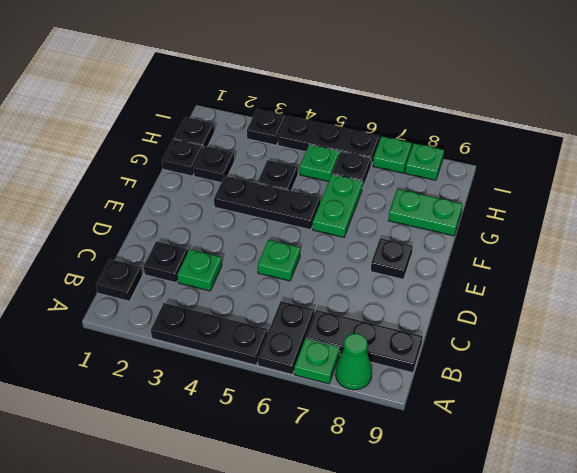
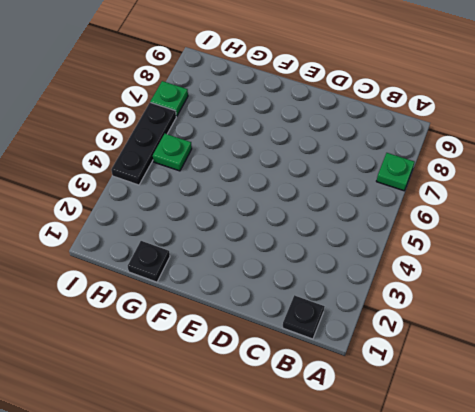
none -> black 1x3 plate [151,303,267,365]
none -> black 1x2 plate [258,301,314,375]
none -> green 1x1 cone [335,333,372,390]

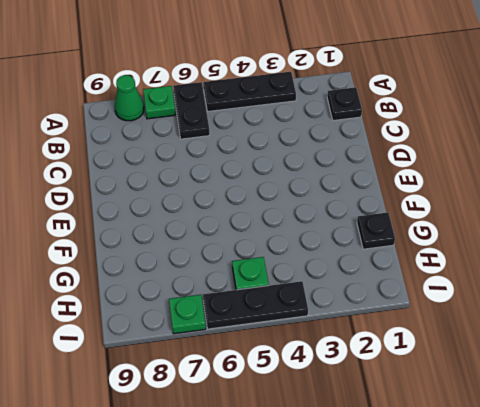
none -> black 1x3 plate [306,310,423,373]
none -> black 1x1 plate [144,241,188,283]
none -> green 1x1 plate [177,249,222,291]

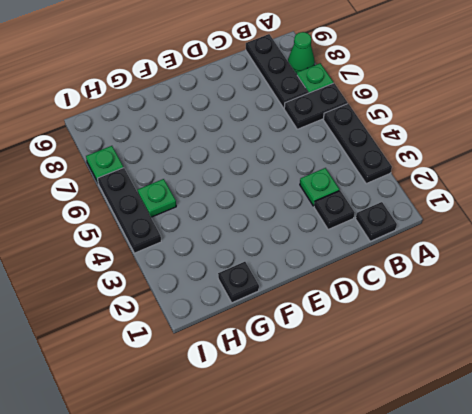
none -> green 1x1 plate [258,240,300,281]
none -> black 1x1 plate [371,238,413,279]
none -> black 1x3 plate [214,176,320,230]

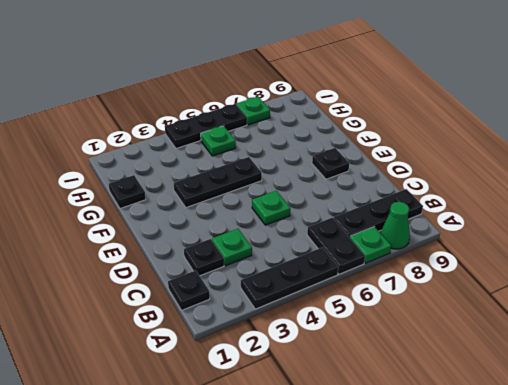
none -> green 1x2 plate [313,175,363,237]
none -> black 1x1 plate [193,146,235,183]
none -> black 1x1 plate [257,160,298,191]

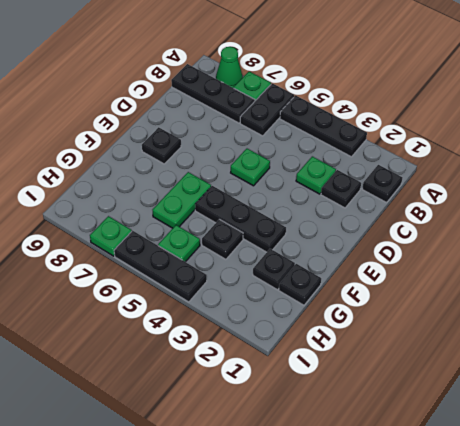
none -> green 1x2 plate [388,189,463,236]
none -> black 1x1 plate [174,117,214,147]
none -> black 1x1 plate [332,152,371,189]

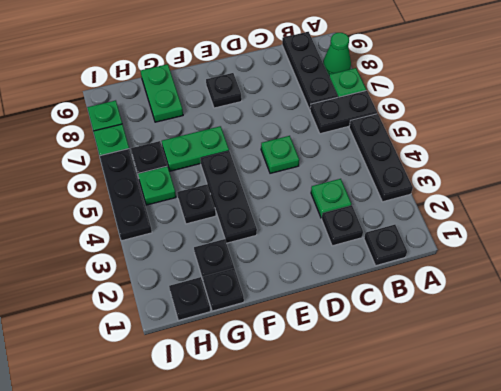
none -> black 1x1 plate [247,110,286,145]

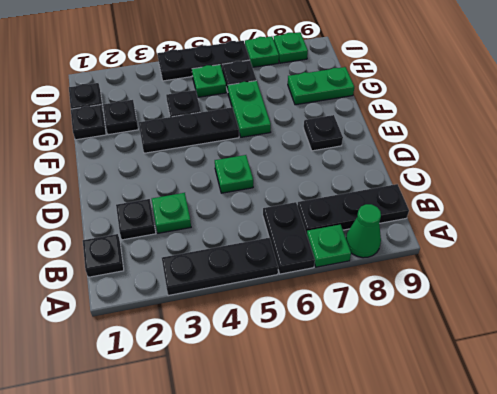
none -> black 1x1 plate [247,110,286,145]

